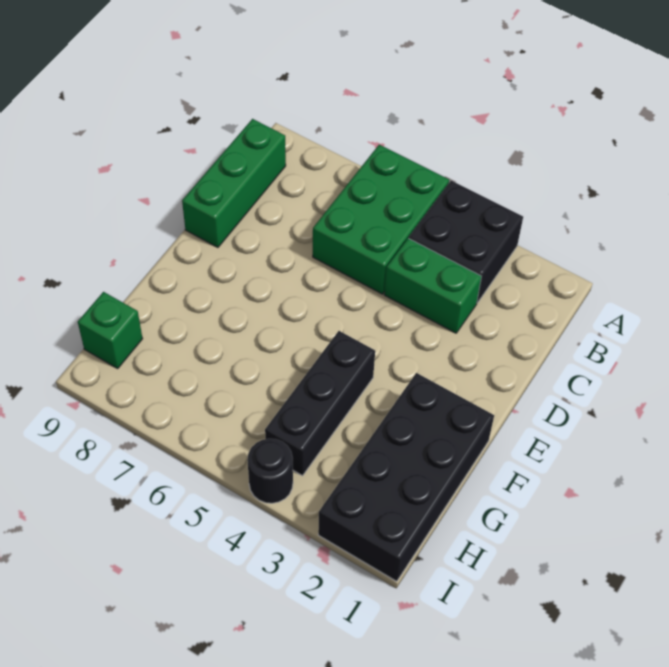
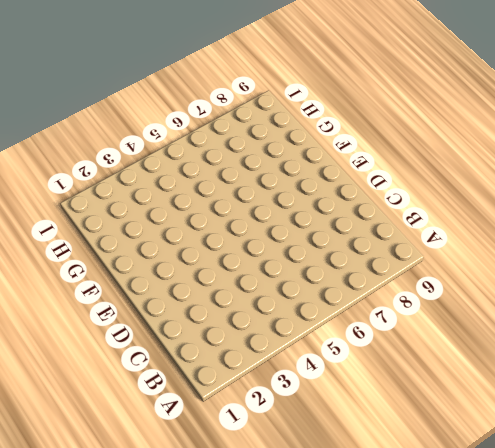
none -> black 2x2 brick [409,181,523,303]
none -> green 2x3 brick [313,145,449,294]

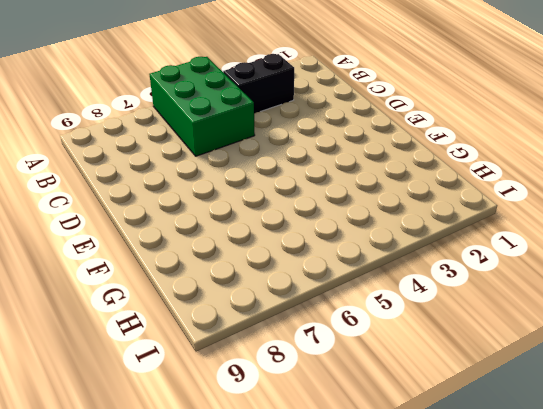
black 1x2 brick [223,54,294,114] -> black 2x2 brick [409,181,523,303]
none -> green 1x3 brick [182,119,286,247]
none -> green 1x2 brick [384,238,481,333]

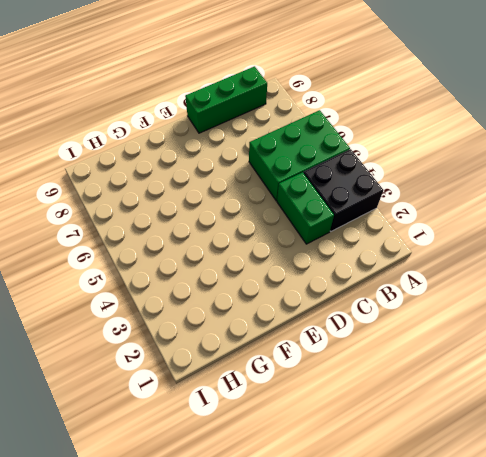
none -> black 2x4 brick [318,373,494,581]
none -> black 1x3 brick [265,331,375,476]

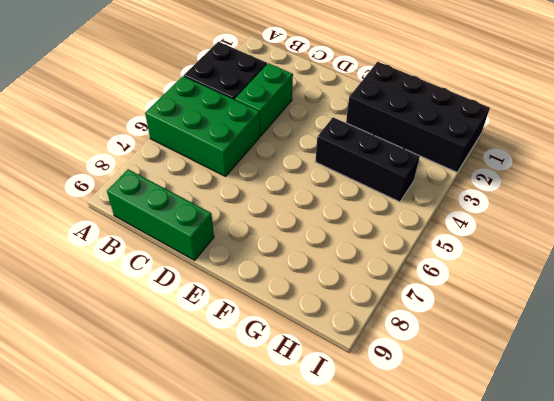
none -> green 1x1 brick [78,292,143,368]
none -> black 1x1 round brick [247,439,293,503]

